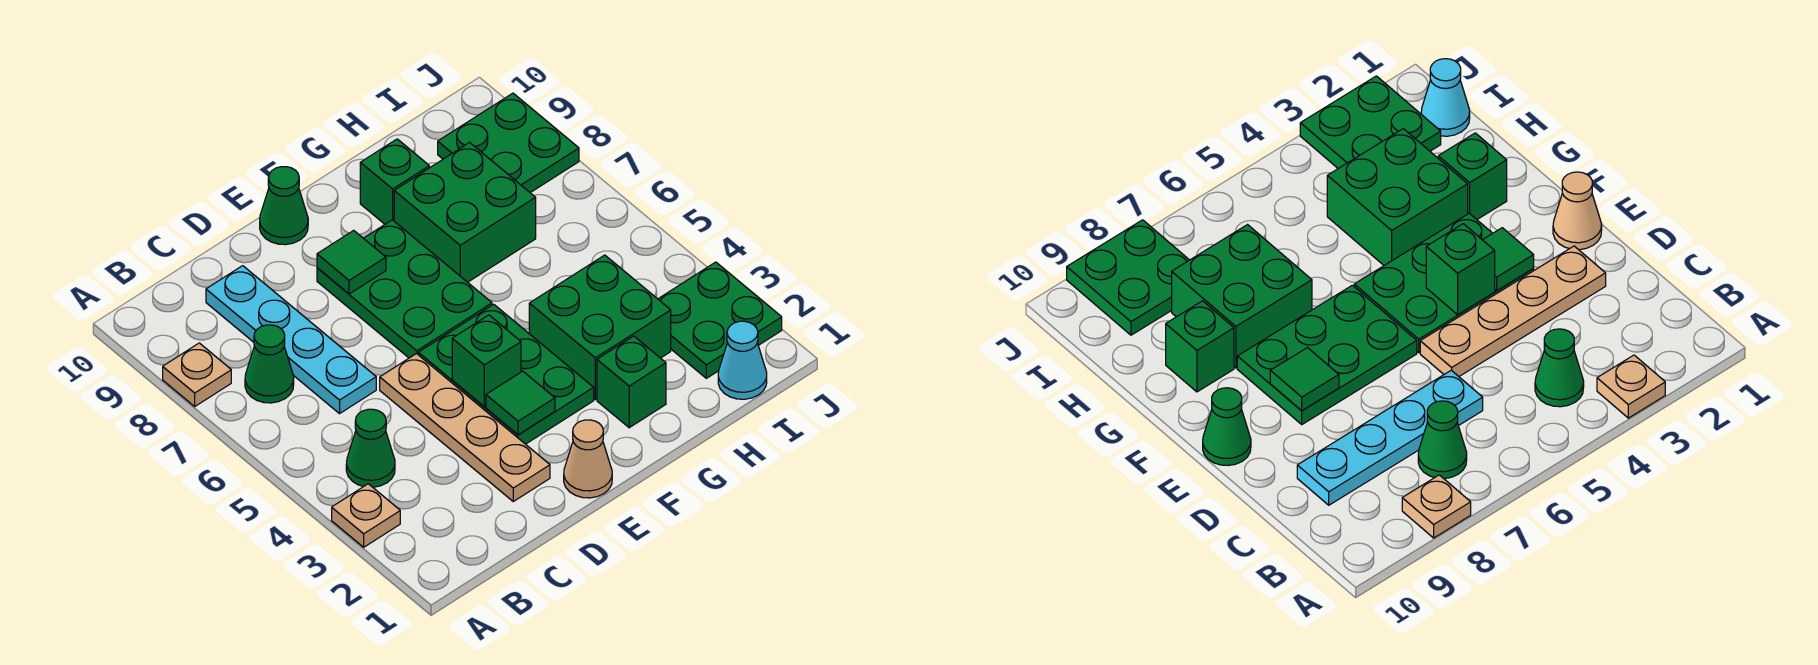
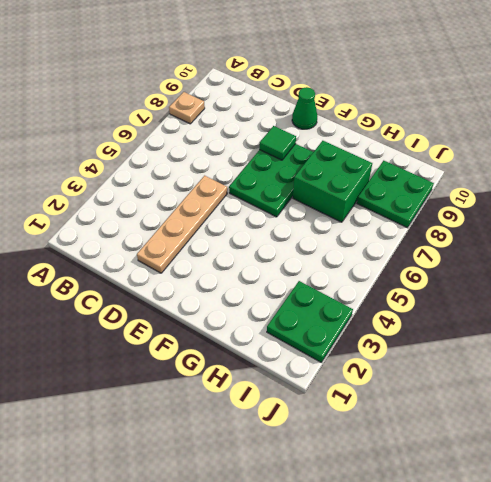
none -> tan 1x1 plate [332,484,400,547]
none -> green 1x1 cone [346,409,395,487]
none -> green 1x1 cone [245,325,294,403]

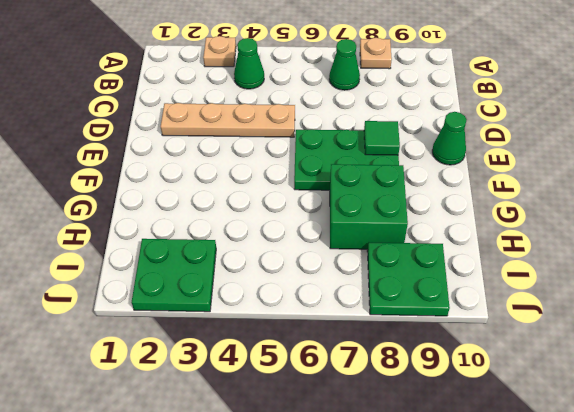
none -> cyan 1x4 plate [206,266,376,414]
none -> tan 1x1 cone [564,420,612,498]
none -> green 2x3 plate [418,304,594,444]

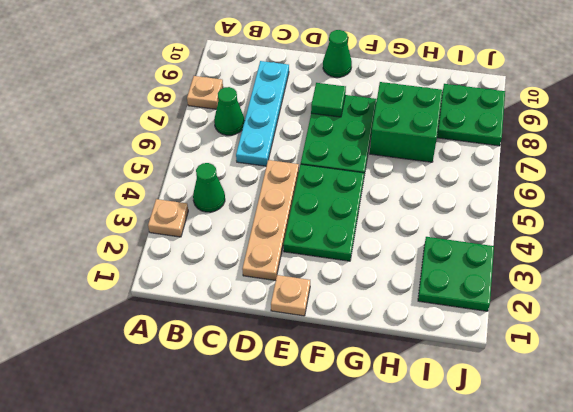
tan 1x1 plate [271,275,310,316] -> tan 1x1 cone [564,420,612,498]
none -> green 1x1 brick [597,336,666,428]
none -> green 2x2 brick [529,255,671,399]
none -> green 1x1 brick [360,139,429,224]

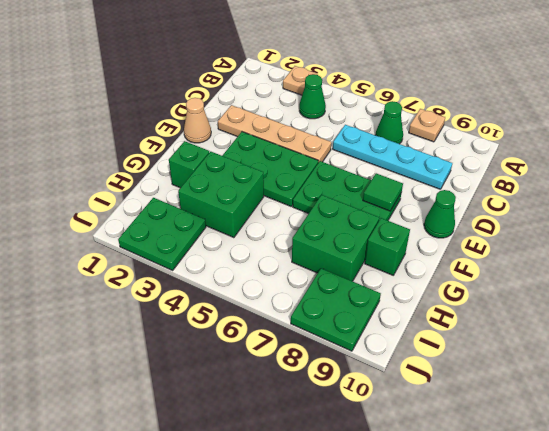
none -> cyan 1x1 cone [718,321,767,399]
none -> green 1x1 tile [486,371,555,435]
none -> green 1x1 brick [452,315,521,407]

